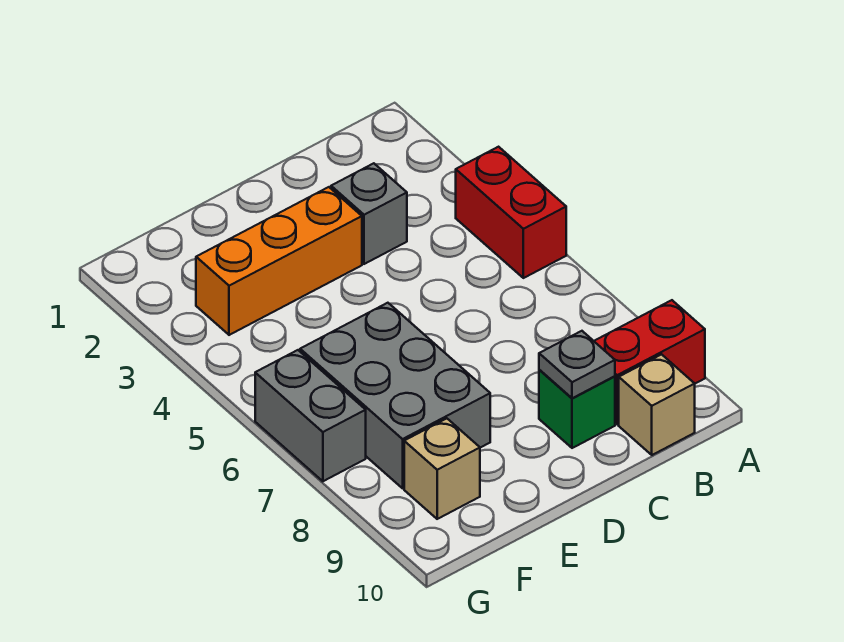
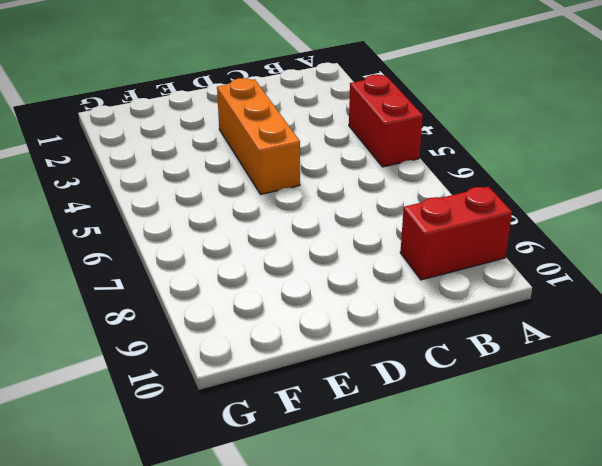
orange 1x3 brick [217,78,300,194] -> orange 1x3 brick turned to [196,187,362,335]
none -> tan 1x1 brick [619,354,695,455]
none -> grey 1x1 brick [331,163,407,264]

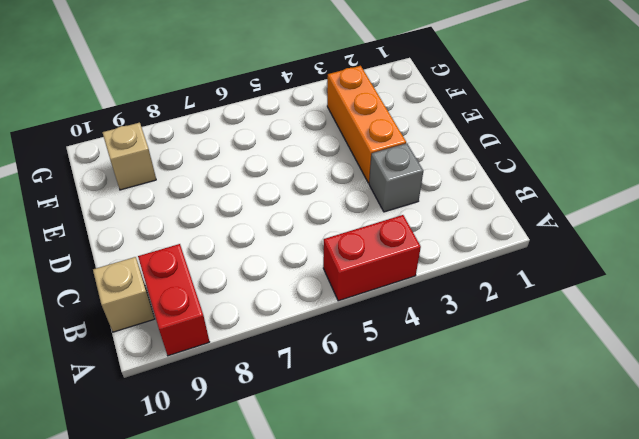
none -> green 1x1 brick [539,370,615,448]
none -> grey 2x3 brick [300,303,490,488]

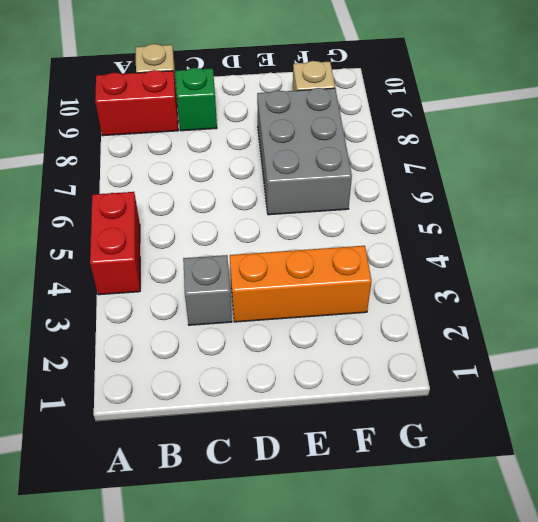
none -> grey 1x2 brick [255,350,366,481]
none -> grey 1x1 plate [539,331,615,398]

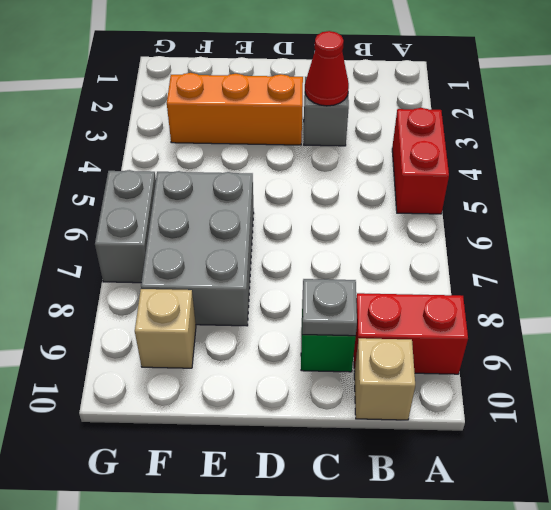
red 1x1 cone [305,31,349,106] -> none

